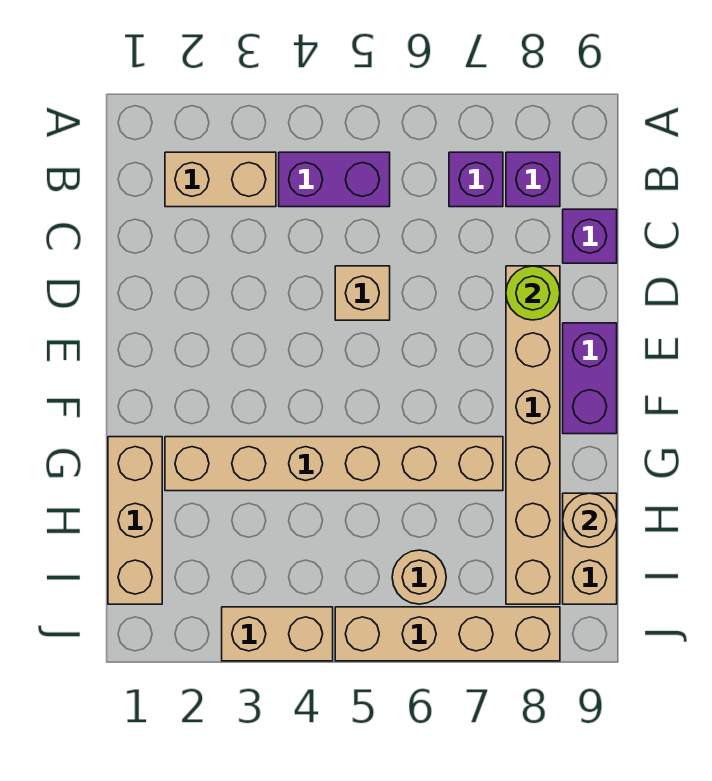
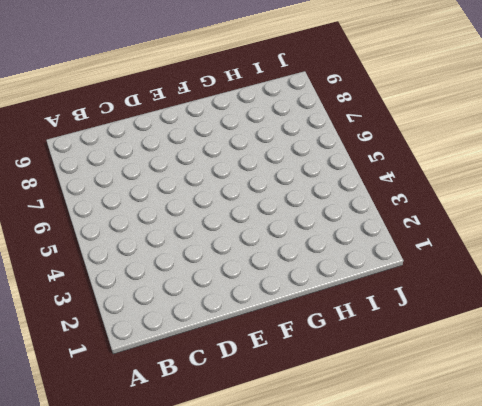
none -> tan 1x2 brick [165,152,276,207]
none -> purple 1x2 brick [279,152,390,207]
none -> purple 1x1 brick [449,152,503,207]

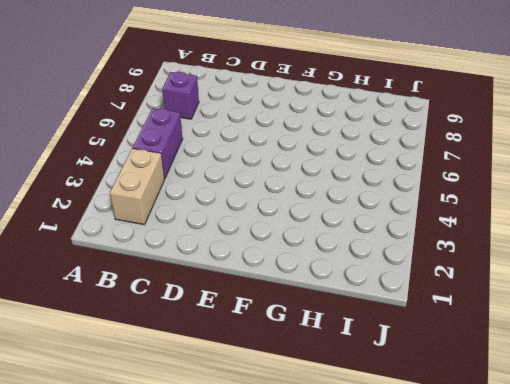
none -> purple 1x1 brick [506,152,560,207]
none -> purple 1x1 brick [563,209,617,263]
none -> tan 1x1 brick [335,266,390,320]

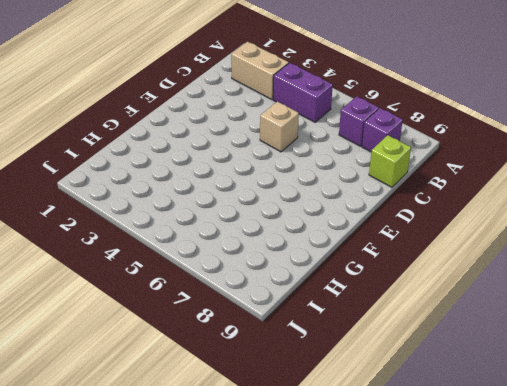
lime 1x1 brick [369,135,411,187] -> purple 1x1 brick [563,209,617,263]
none -> tan 1x6 brick [506,266,560,604]
none -> purple 1x2 brick [563,323,617,434]
none -> tan 1x3 brick [108,437,162,604]

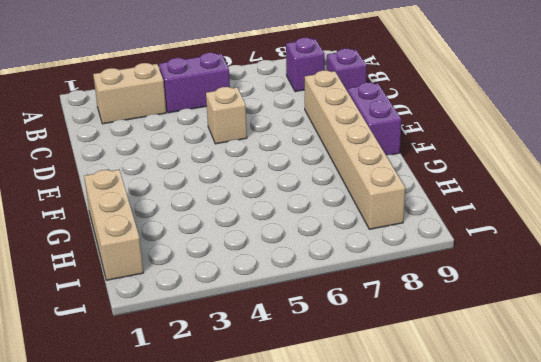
none -> purple 1x1 brick [449,152,503,207]
none -> tan 1x6 brick [165,437,503,491]
none -> tan 1x2 brick [563,493,617,604]

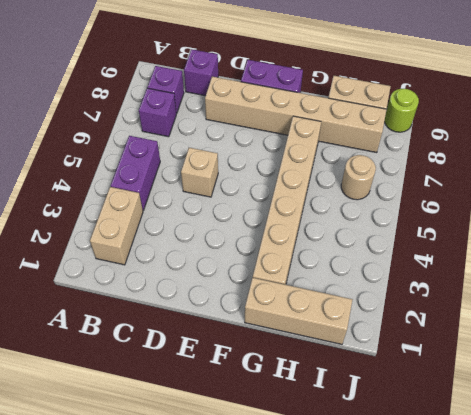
lime 1x1 round brick [384,89,419,132] -> lime 1x1 round brick moved to [506,266,560,320]
none -> tan 1x2 brick [222,607,333,661]
none -> tan 1x4 brick [335,607,560,661]
none -> tan 1x1 round brick [563,493,617,547]

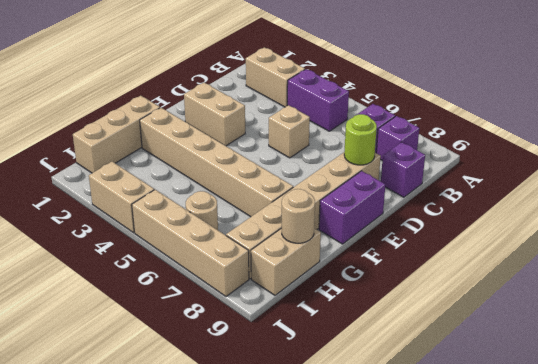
tan 1x2 brick [184,83,245,146] -> none

